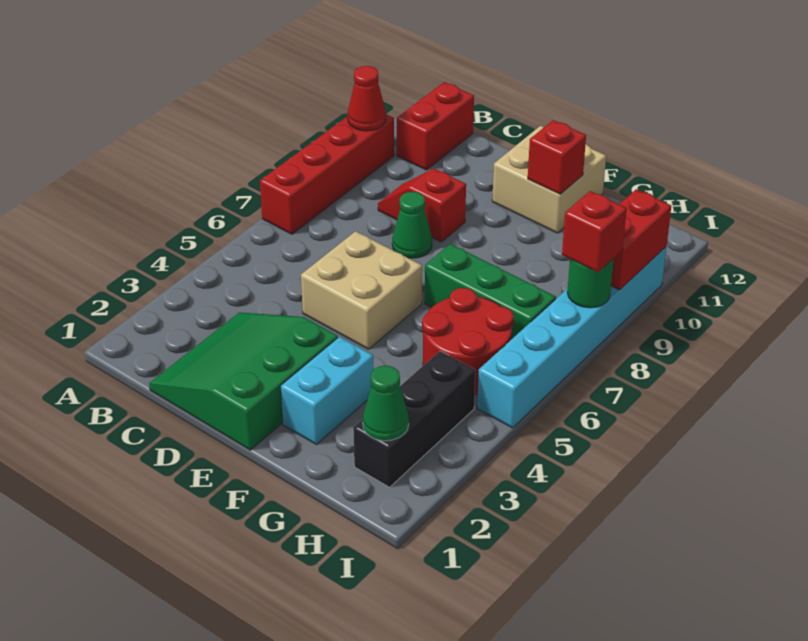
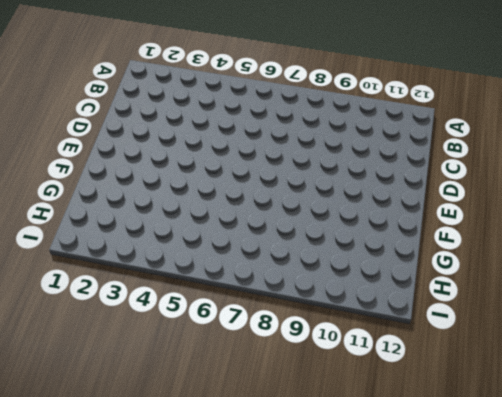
none -> red 1x4 brick [260,114,394,234]
none -> red 1x2 brick [397,82,474,170]
none -> green 3x3 slope [149,312,338,450]

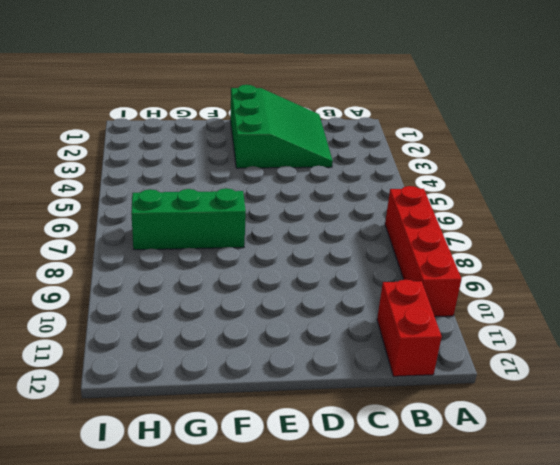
none -> red 1x2 slope [378,168,466,242]
none -> tan 2x2 brick [301,231,422,349]
none -> green 1x1 cone [392,192,432,258]

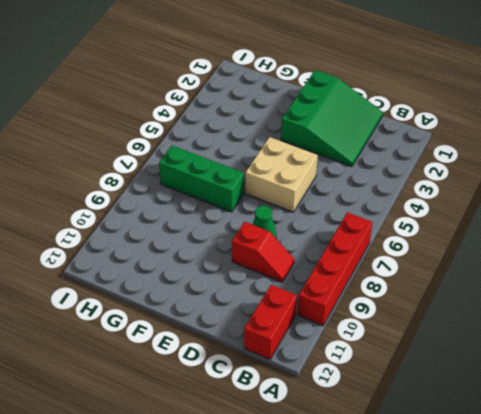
none -> tan 2x2 brick [492,126,606,233]
none -> cyan 1x2 brick [280,337,374,444]
none -> red 2x2 round brick [422,288,514,395]

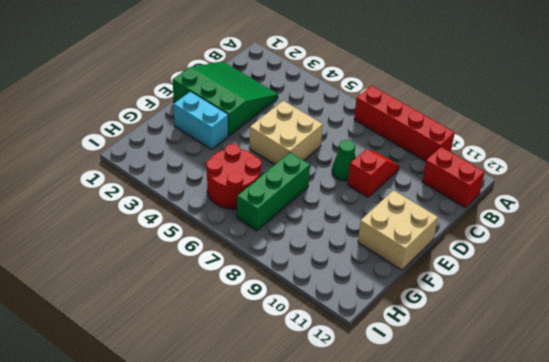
none -> black 1x3 brick [353,351,475,487]
none -> cyan 1x6 brick [477,247,666,428]
none -> red 1x1 cone [348,66,386,131]

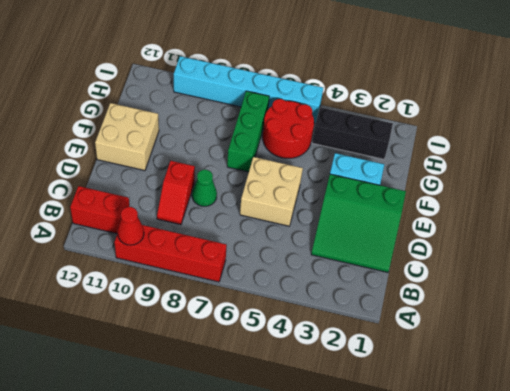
none -> red 1x1 brick [528,120,586,194]
none -> green 1x1 cone [363,366,409,441]
none -> green 1x1 round brick [567,258,614,308]

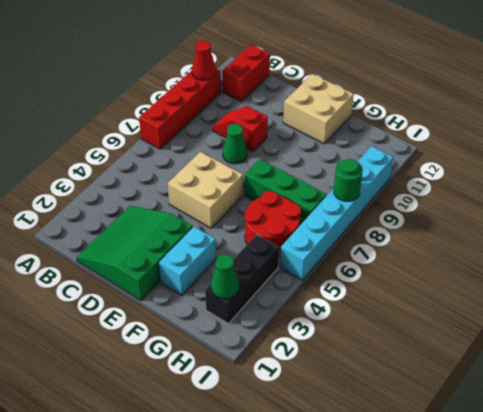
none -> red 1x1 brick [528,120,586,194]
none -> red 1x2 brick [611,189,671,290]
none -> red 1x1 brick [562,191,627,272]

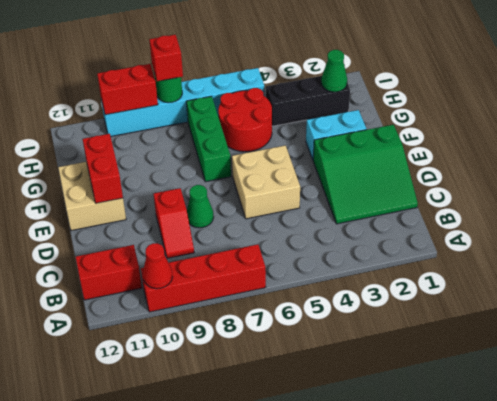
red 1x2 brick [83,134,123,203] -> red 1x1 brick [528,120,586,194]

